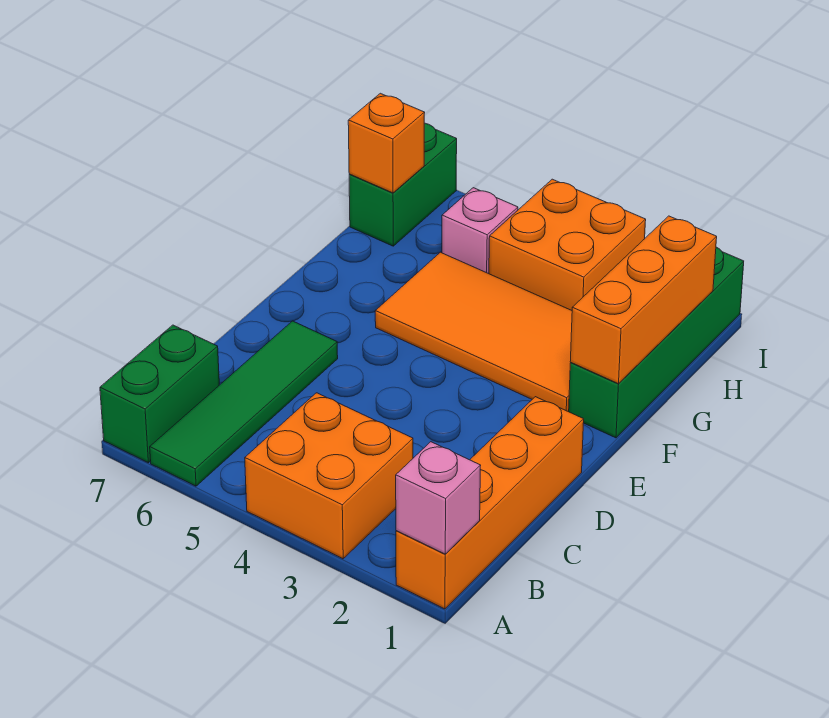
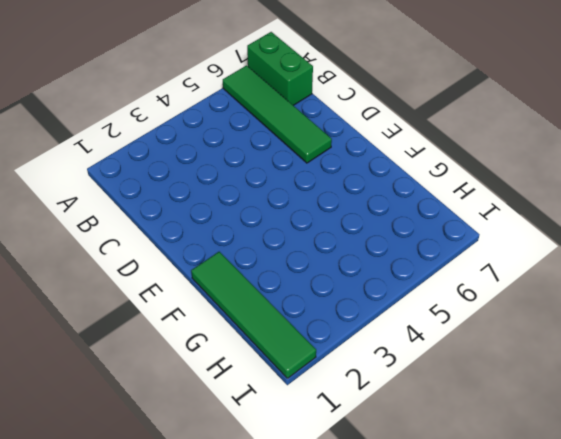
green 1x4 tile [191,252,316,378] -> green 1x4 brick [569,247,744,438]
none -> orange 1x4 brick [396,397,584,609]
none -> orange 2x2 brick [245,393,413,559]
none -> orange 2x4 tile [375,252,572,412]

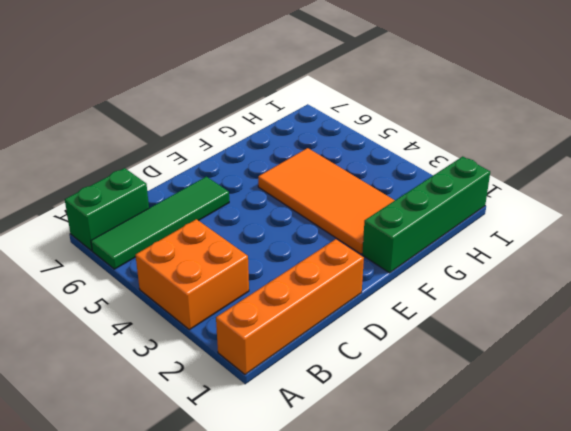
none -> orange 2x2 brick [489,179,646,310]
none -> pink 1x1 brick [442,188,518,274]
none -> green 1x2 brick [349,123,457,246]

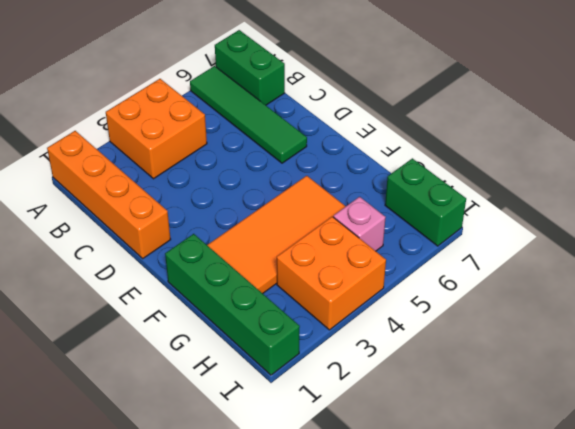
none -> pink 1x1 brick [396,442,481,554]
none -> orange 1x3 brick [570,216,717,384]
none -> orange 1x1 brick [348,93,425,193]

